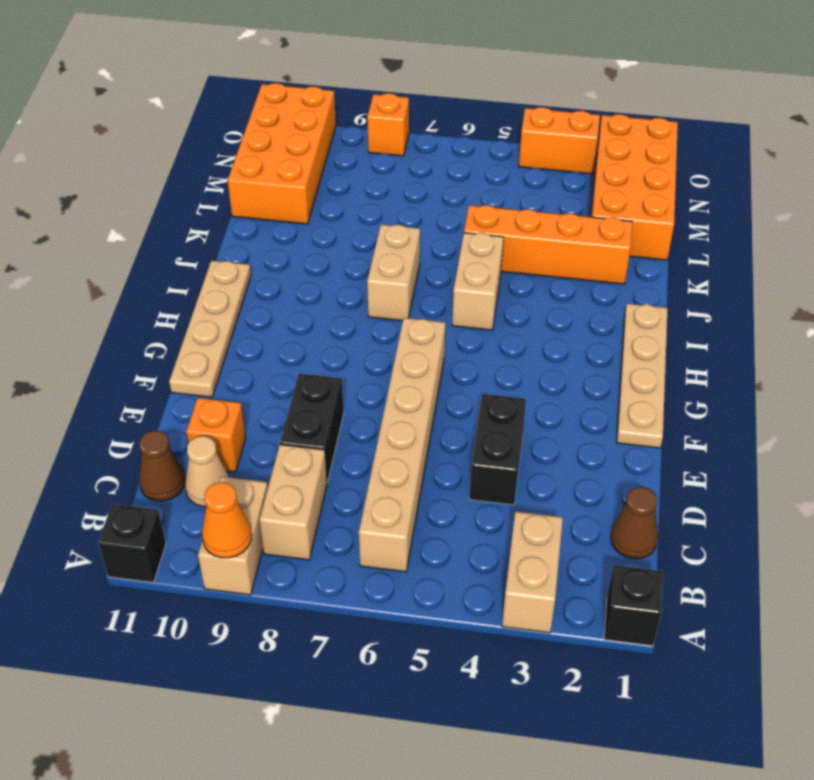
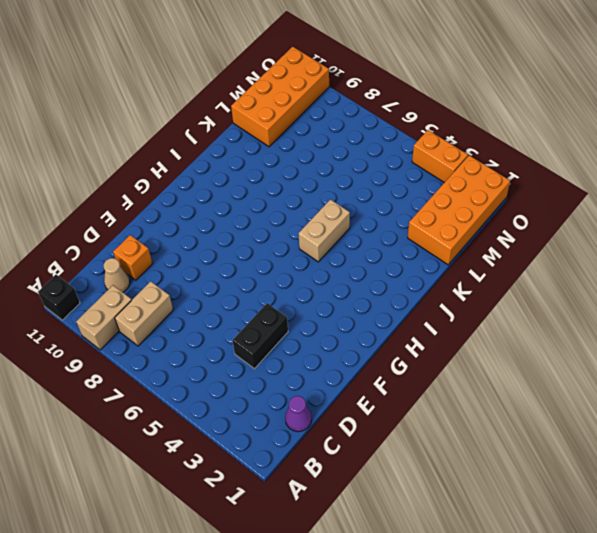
purple 1x1 cone [285,396,312,432] -> brown 1x1 cone [611,487,658,559]
none -> black 1x1 brick [604,565,663,646]
none -> tan 1x2 brick [502,512,563,633]
none -> tan 1x6 brick [359,318,445,572]

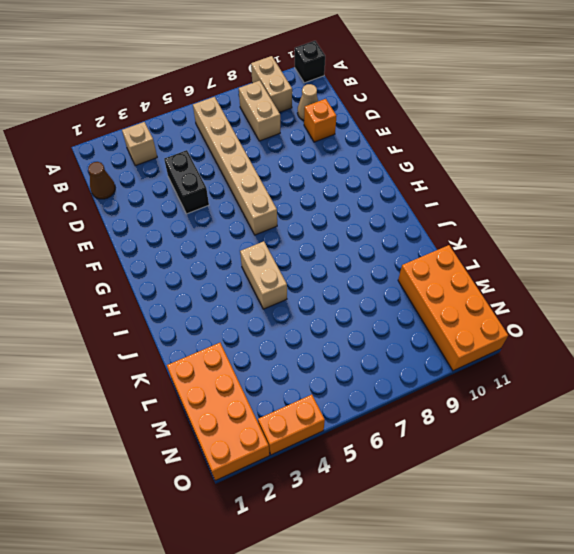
tan 1x1 brick [122,122,157,166] -> tan 1x2 brick [502,512,563,633]
none -> black 1x1 brick [604,565,663,646]
none -> brown 1x1 cone [139,431,185,501]
none -> black 1x2 brick [280,374,344,483]

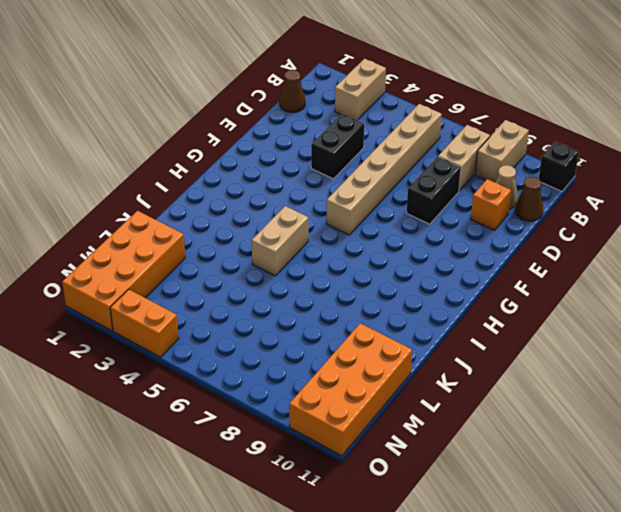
none -> black 1x1 brick [604,565,663,646]
none -> tan 1x4 plate [617,304,668,448]
none -> tan 1x4 plate [169,261,251,397]

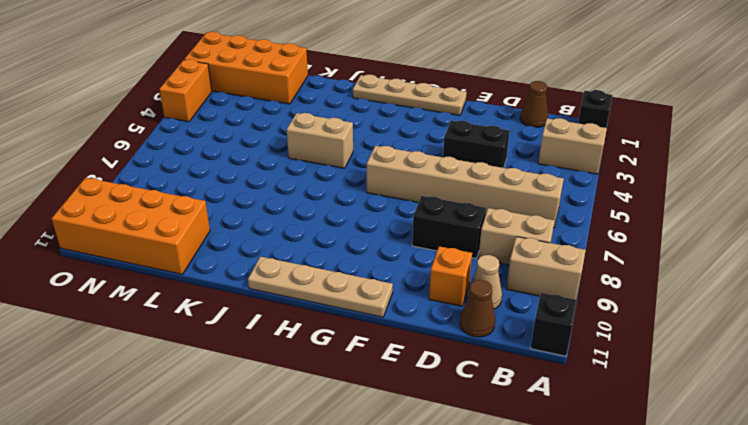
none -> tan 1x2 brick [367,225,420,321]
none -> orange 1x4 brick [464,205,632,284]
none -> orange 1x1 brick [367,93,409,156]

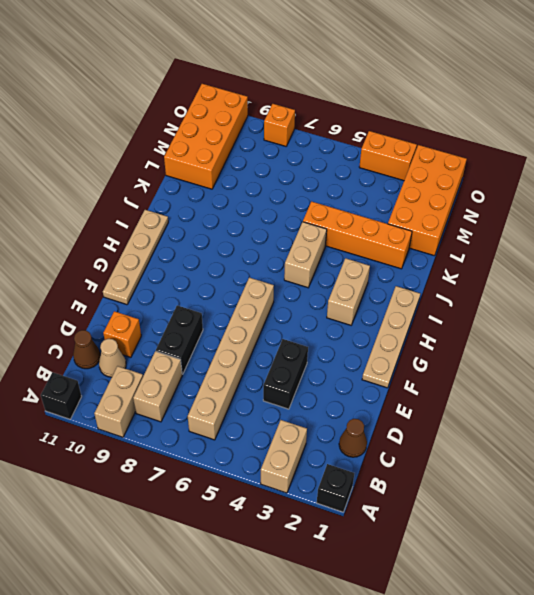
tan 1x2 brick [327,258,370,325] -> tan 1x2 brick moved to [367,225,420,321]
none -> orange 1x1 cone [202,482,252,558]

